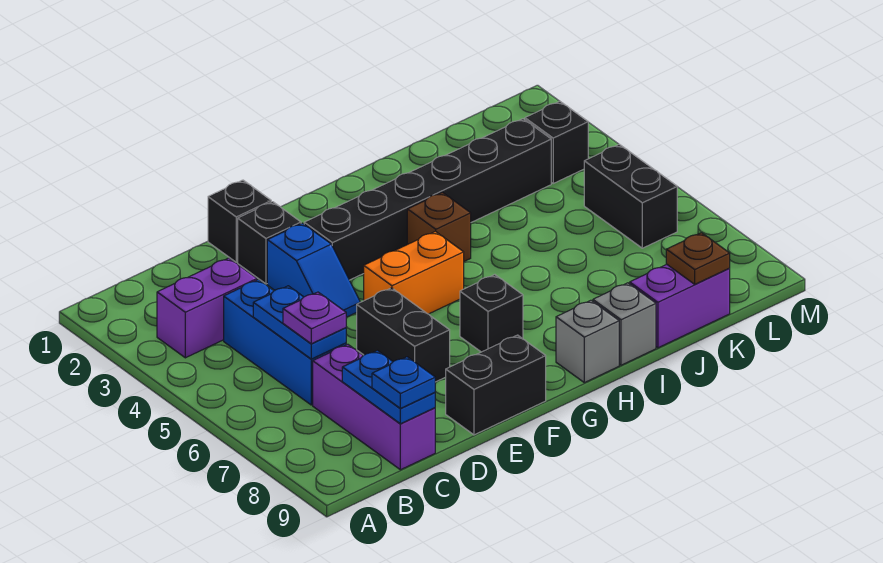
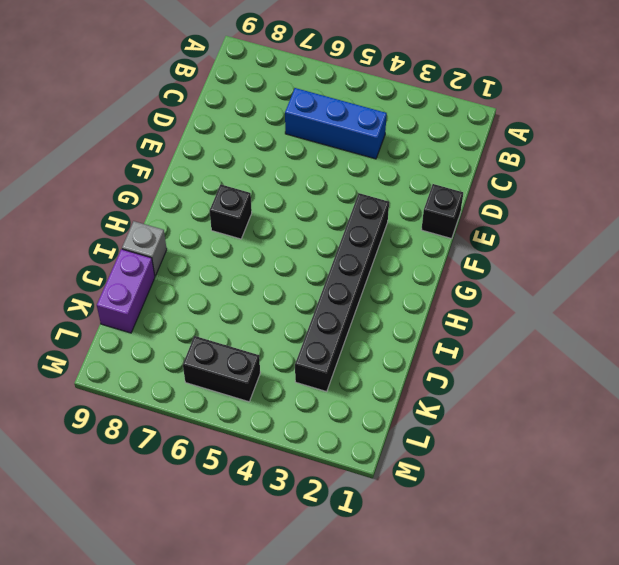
none -> purple 1x2 brick [157,258,257,358]
none -> purple 1x3 brick [313,344,435,470]
none -> black 1x1 brick [238,202,301,284]

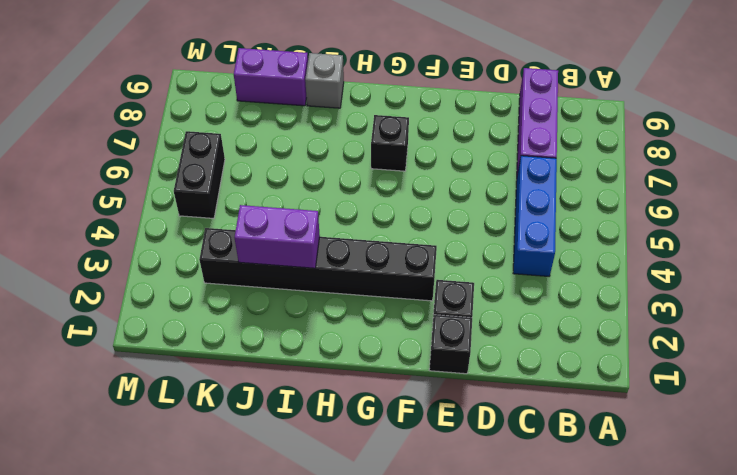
purple 1x2 brick [234,205,320,268] -> purple 1x2 brick moved to [157,258,257,358]
none -> blue 1x2 slope [267,223,360,317]
none -> black 1x2 brick [357,288,450,382]
none -> black 1x2 brick [446,335,546,435]

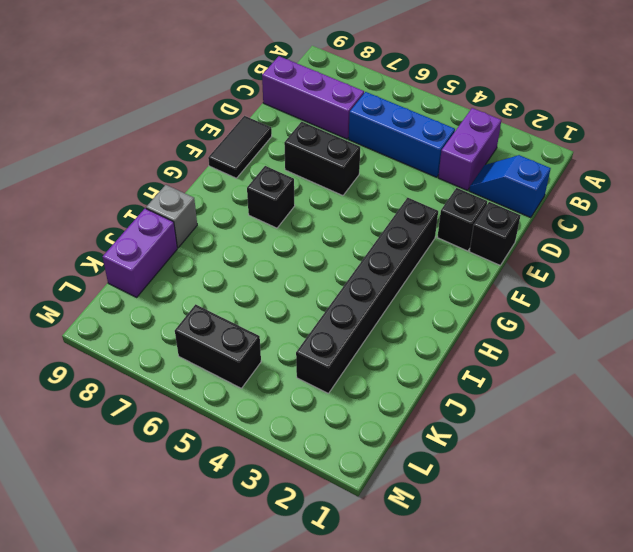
blue 1x2 slope [469,155,551,218] -> blue 1x2 slope moved to [267,223,360,317]
black 1x2 tile [208,116,272,178] -> black 1x2 brick [446,335,546,435]
none -> orange 1x2 brick [364,231,464,314]
none -> brown 1x1 brick [407,193,471,261]
none -> grey 1x1 brick [556,300,619,383]

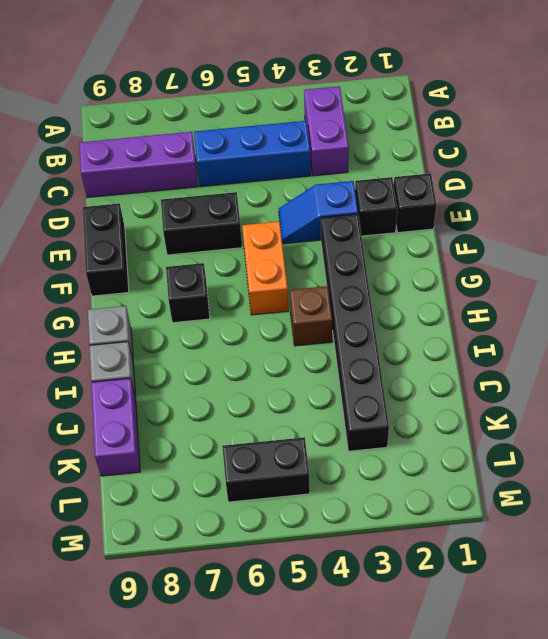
none -> black 1x1 brick [525,101,588,183]
none -> blue 1x2 plate [253,286,346,359]
none -> blue 1x2 plate [342,351,435,424]

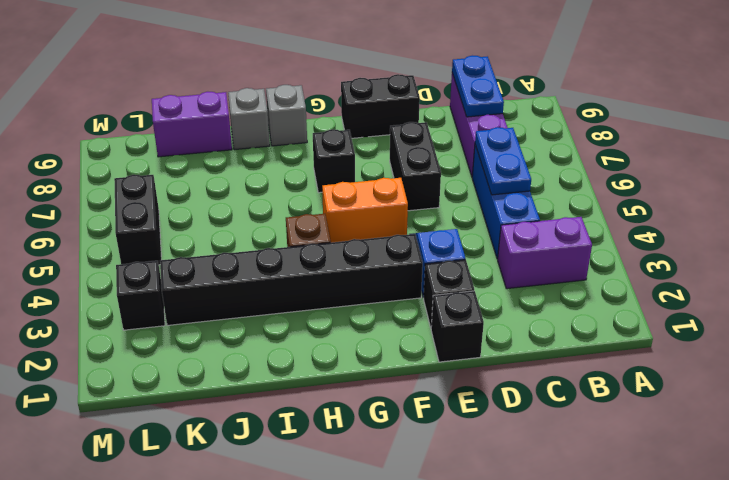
none -> brown 1x1 plate [666,233,730,284]
none -> purple 1x1 plate [283,292,346,344]
none -> blue 1x1 plate [372,357,435,408]

